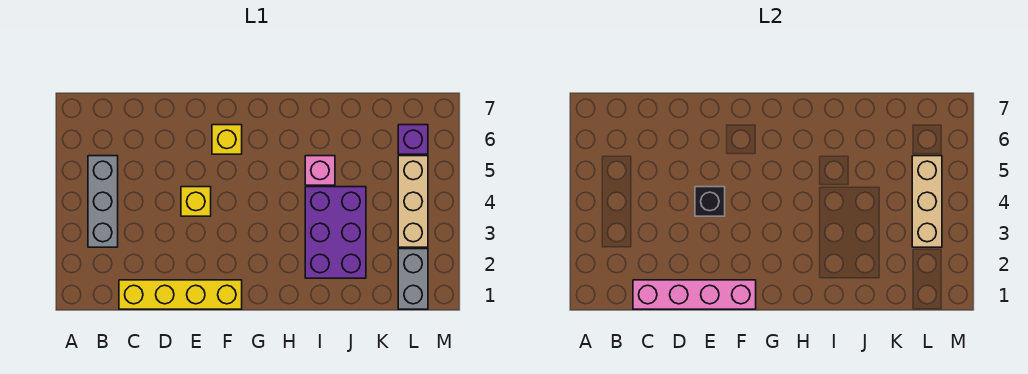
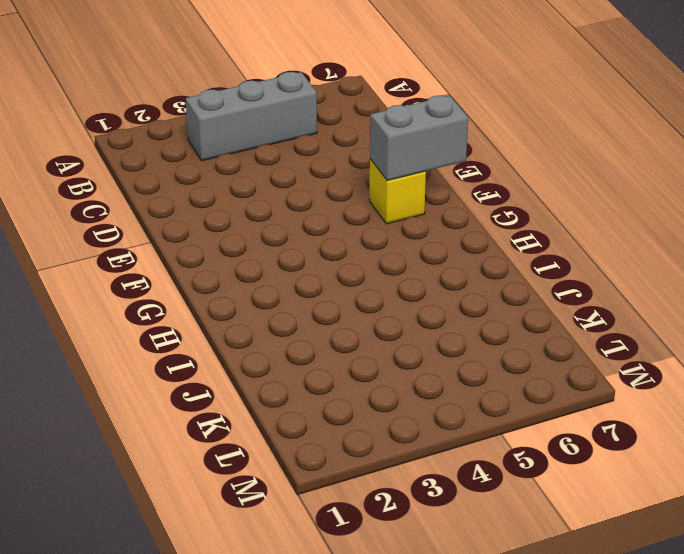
grey 1x2 brick [370,96,468,181] -> grey 1x2 brick moved to [398,249,428,309]
none -> yellow 1x4 brick [119,280,242,309]
none -> yellow 1x1 brick [181,187,211,216]
none -> purple 2x3 brick [305,187,366,278]

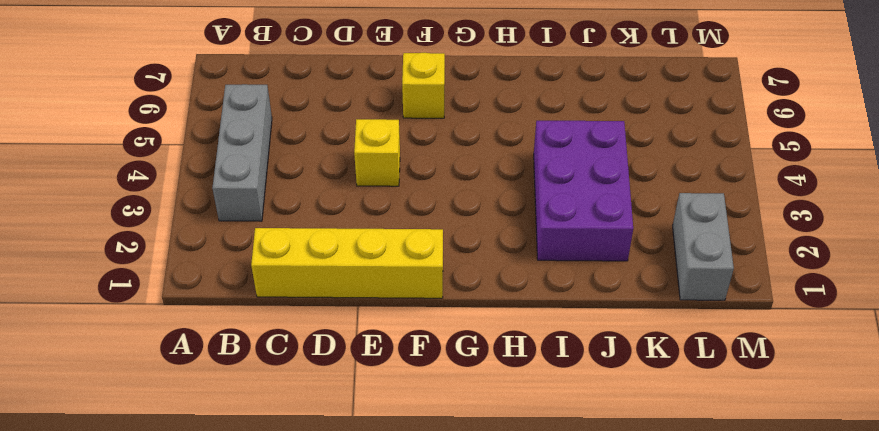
none -> pink 1x1 brick [305,156,335,185]
none -> tan 1x3 brick [398,156,428,247]
none -> purple 1x1 brick [398,125,428,154]

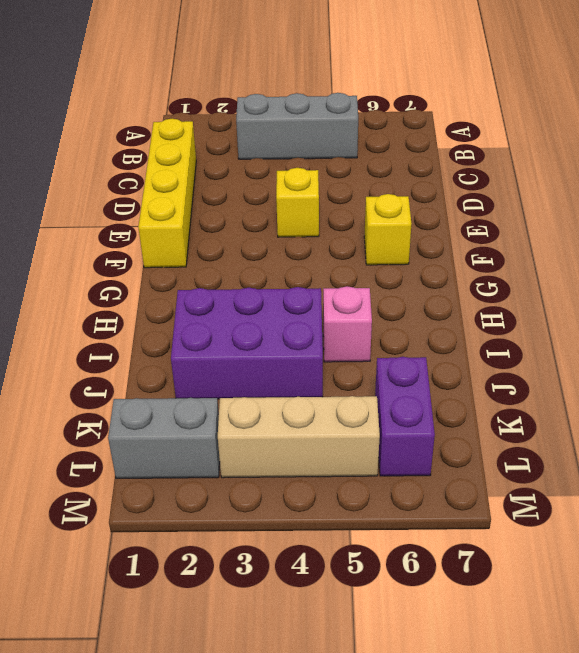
purple 1x2 brick [375,357,435,476] -> purple 1x1 brick [398,125,428,154]
none -> pink 1x4 brick [633,280,756,309]
none -> black 1x1 brick [695,187,725,216]
none -> tan 1x3 brick [912,156,942,247]

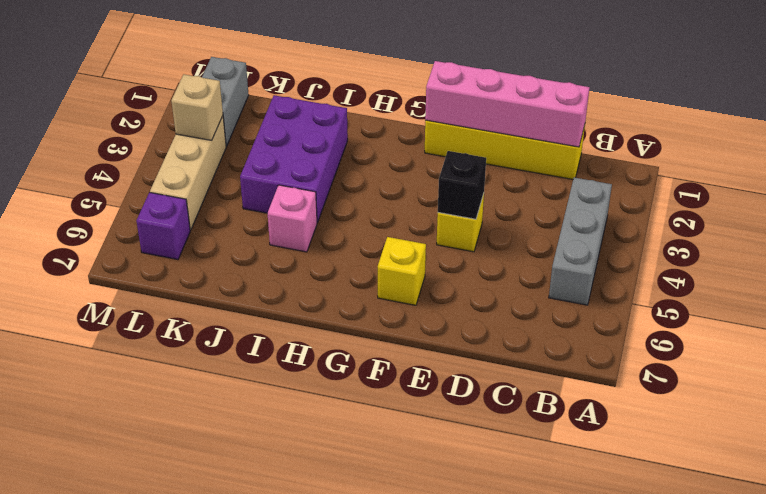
tan 1x1 brick [171,75,223,140] -> tan 1x3 brick [912,156,942,247]

